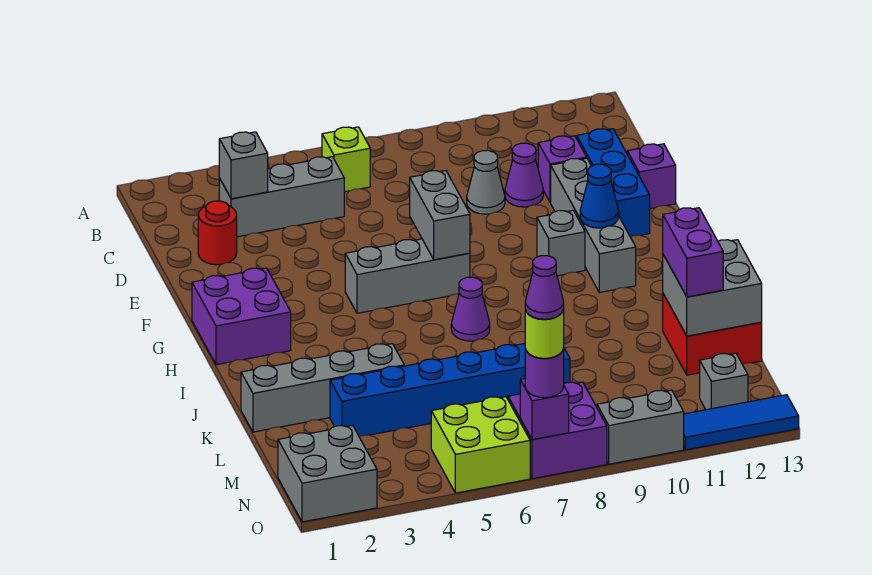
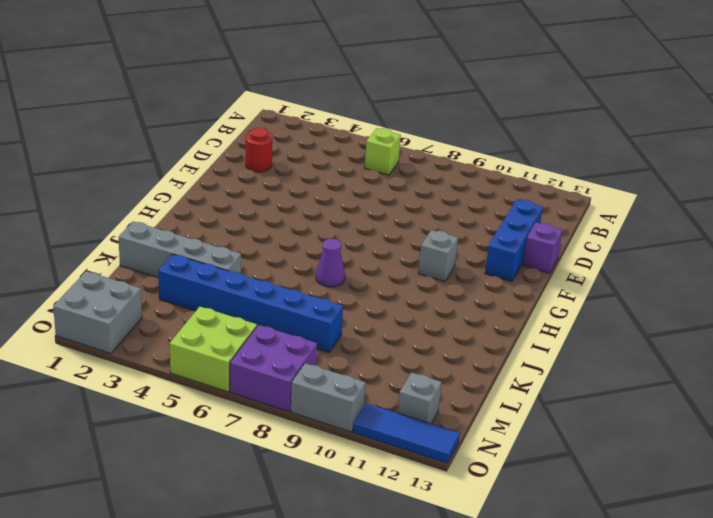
none -> grey 1x3 brick [219,157,344,237]
none -> grey 1x1 cone [467,150,505,214]
none -> purple 1x1 cone [505,143,543,207]
none -> purple 1x1 brick [538,136,587,203]

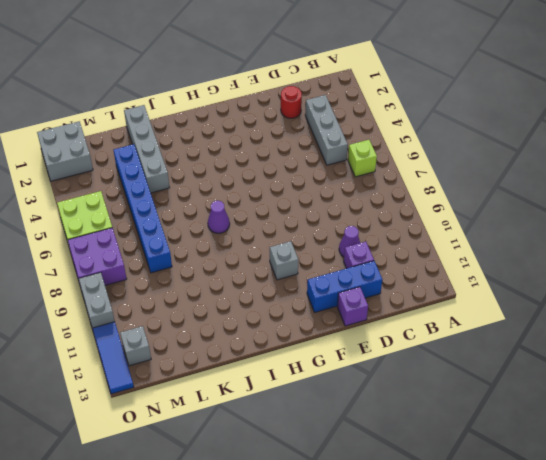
none -> grey 1x1 cone [467,150,505,214]
none -> grey 1x4 brick [551,158,636,293]
none -> purple 2x2 brick [192,268,291,365]
none -> grey 1x3 brick [345,239,470,313]

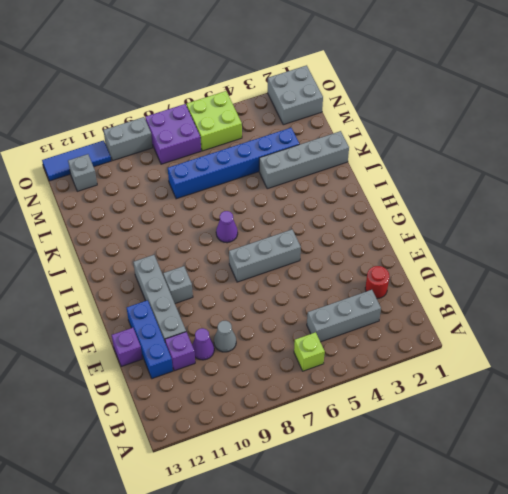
none -> purple 2x2 brick [192,268,291,365]
none -> red 2x2 brick [663,294,762,375]
none -> grey 1x1 brick [219,132,268,199]
none -> grey 1x2 brick [410,171,470,260]

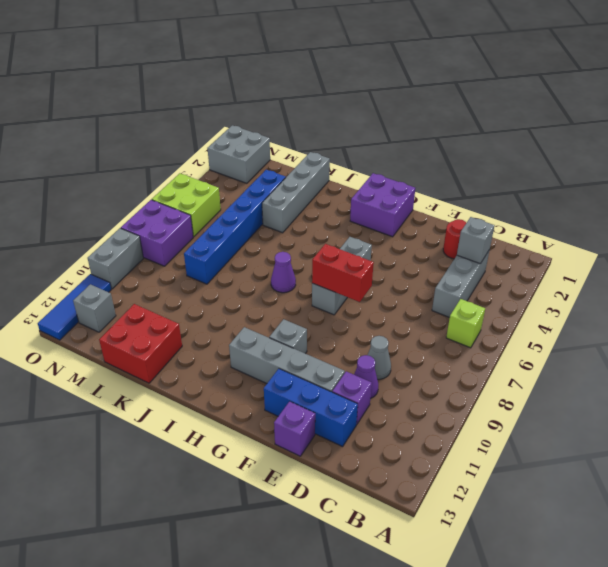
red 1x2 brick [312,244,374,302] -> grey 1x2 brick [410,171,470,260]
none -> blue 1x1 cone [580,164,619,228]
none -> grey 2x2 brick [663,240,762,336]
none -> purple 1x1 brick [520,379,569,440]
none -> purple 1x2 brick [663,208,723,297]

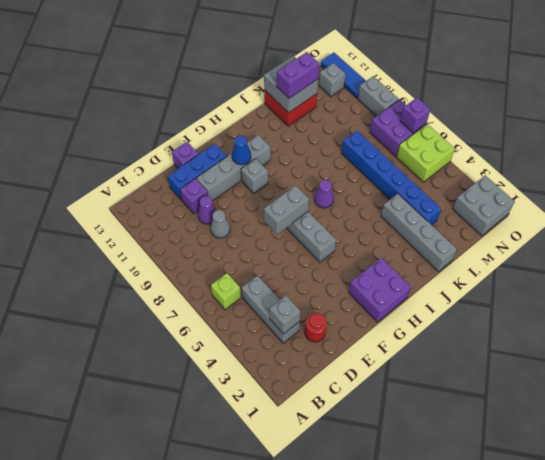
none -> purple 1x1 round brick [525,348,564,398]
none -> lime 1x1 round brick [525,309,564,358]
none -> purple 1x1 cone [525,256,564,319]

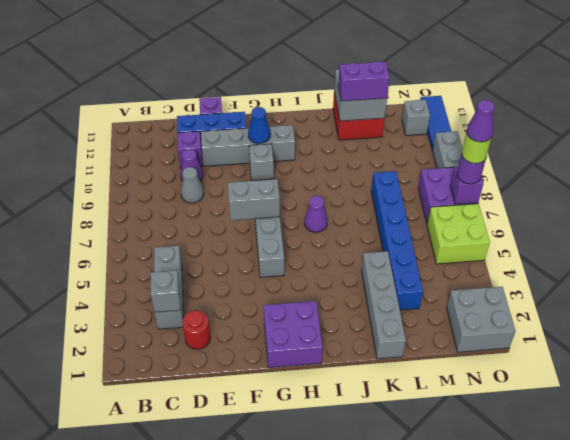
none -> lime 1x1 brick [322,127,370,192]

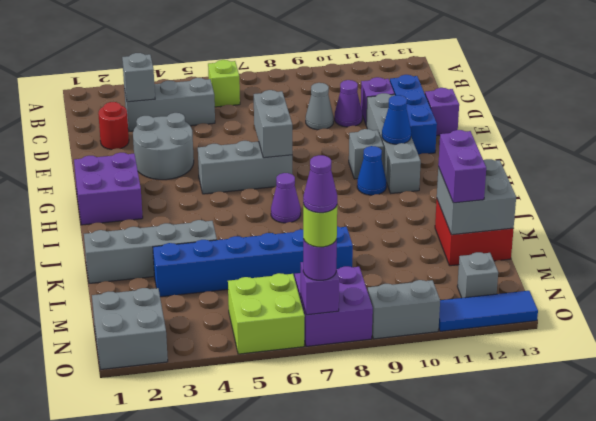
grey 2x2 round brick [133,113,194,180] -> none
blue 1x1 cone [357,146,386,195] -> none

